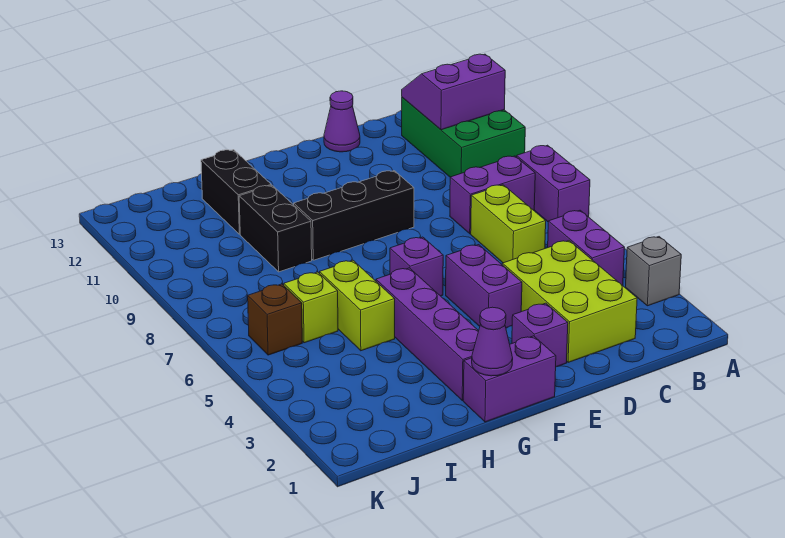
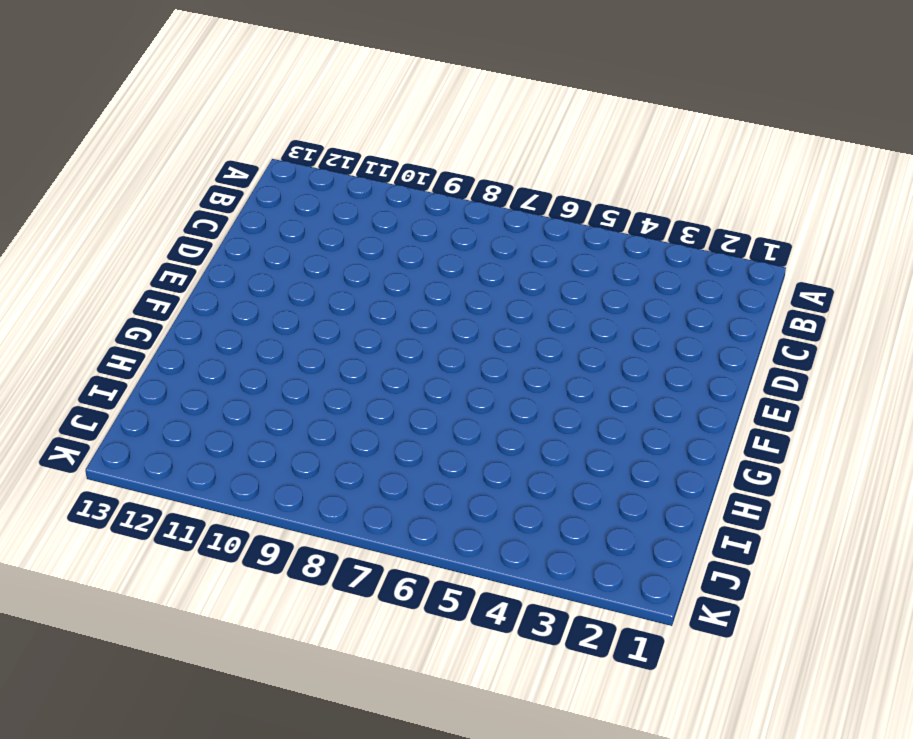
none -> grey 1x1 brick [626,237,681,306]
none -> purple 1x2 brick [517,145,590,222]
none -> green 2x3 brick [402,97,525,177]

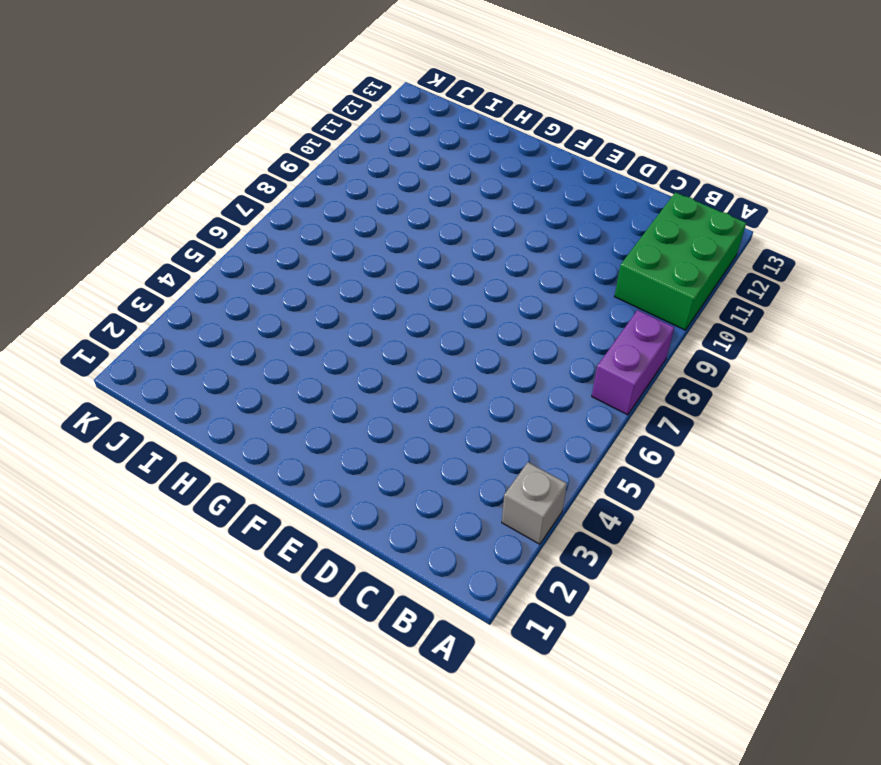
none -> purple 1x2 brick [548,210,625,286]
none -> purple 1x2 brick [450,156,535,234]
none -> lime 2x3 brick [502,241,637,362]

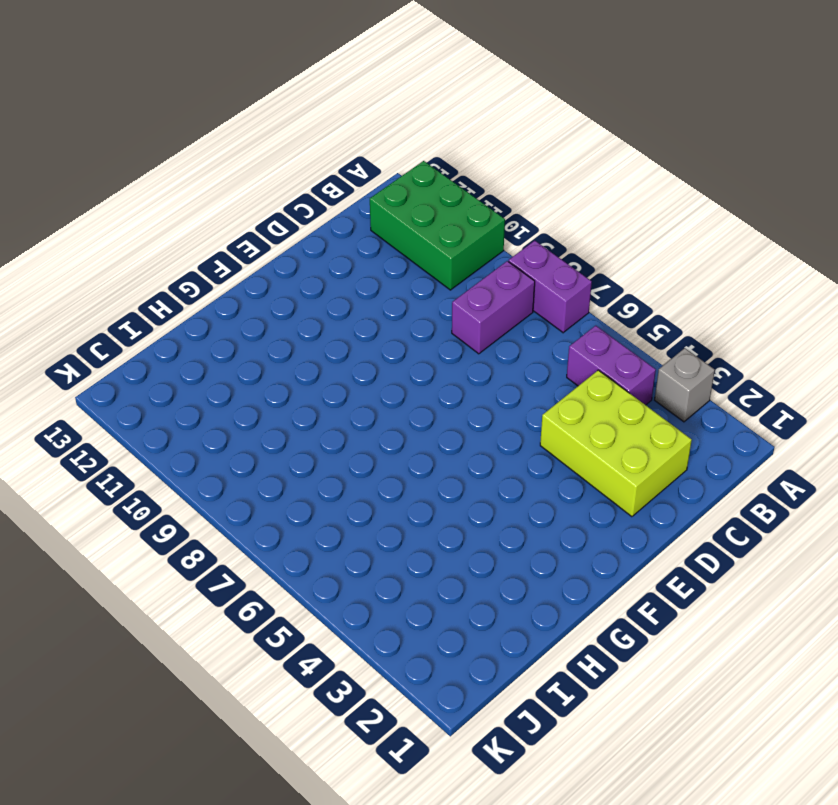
none -> lime 1x2 brick [471,185,546,263]
none -> purple 1x1 cone [324,91,360,152]
none -> purple 1x1 brick [512,303,568,367]

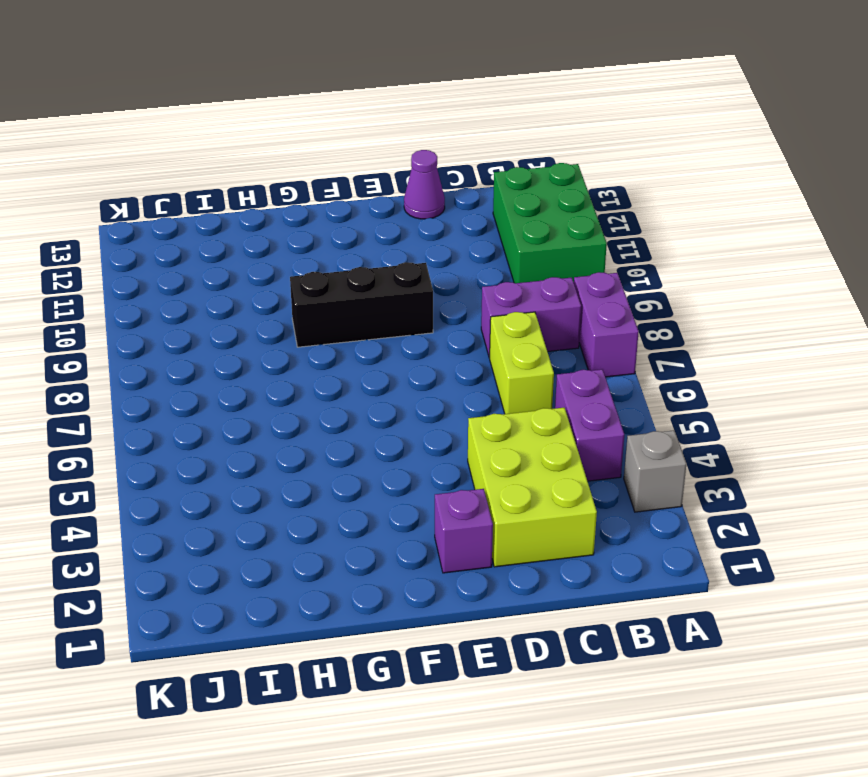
none -> purple 1x2 brick [446,245,522,328]
none -> purple 1x2 brick [463,336,556,422]
none -> purple 1x1 brick [390,237,443,296]

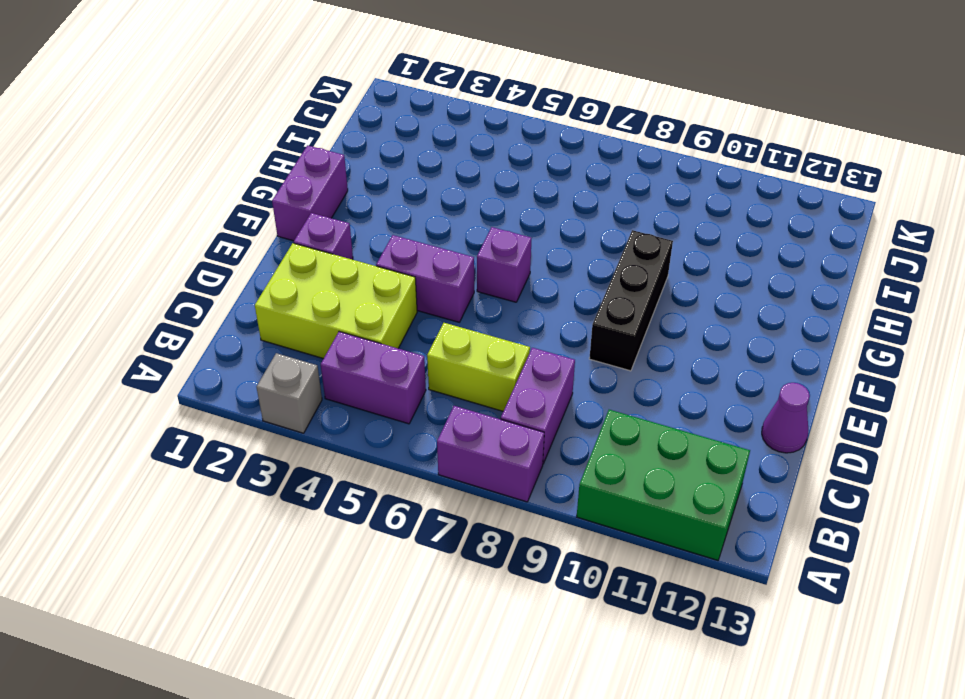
none -> purple 1x4 brick [376,268,478,400]
none -> lime 1x2 brick [319,260,395,351]
none -> black 1x2 brick [239,185,312,272]

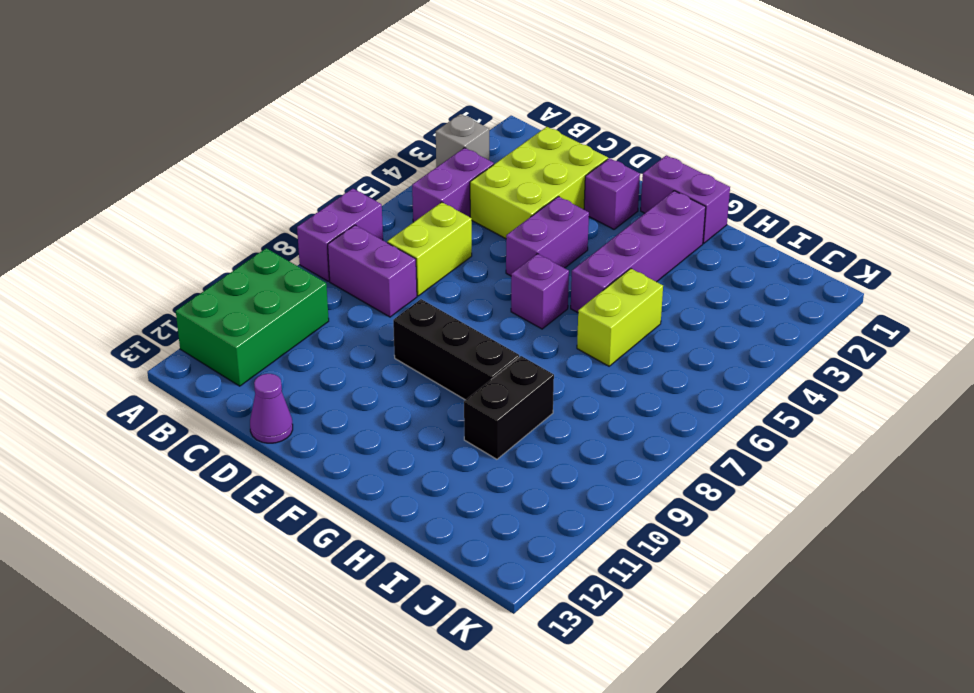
none -> black 1x2 brick [201,150,271,234]
none -> lime 1x1 brick [284,272,338,343]
none -> brown 1x1 brick [248,284,302,355]

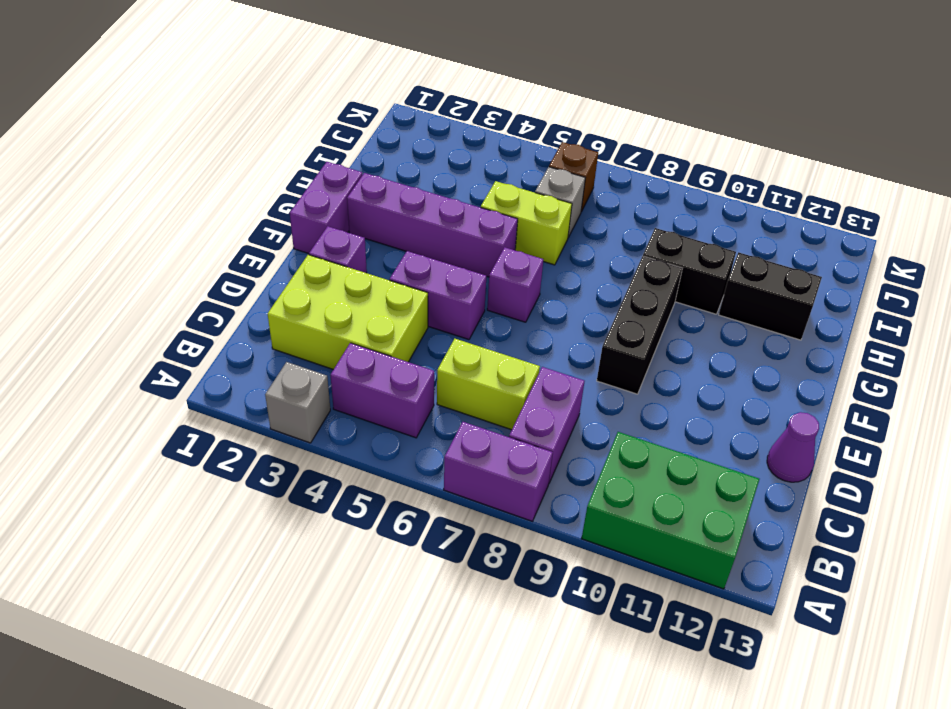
grey 1x1 brick [535,167,585,237] -> lime 1x1 brick [284,272,338,343]
none -> purple 2x2 slope [402,54,505,130]
none -> purple 1x1 cone [472,307,513,376]

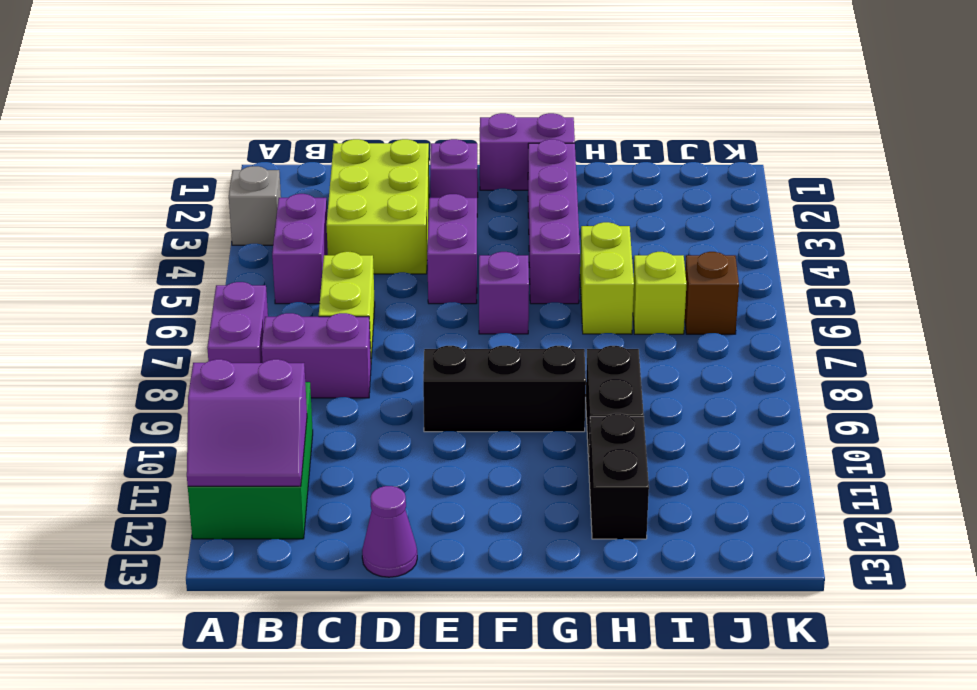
none -> purple 1x1 cone [472,307,513,376]

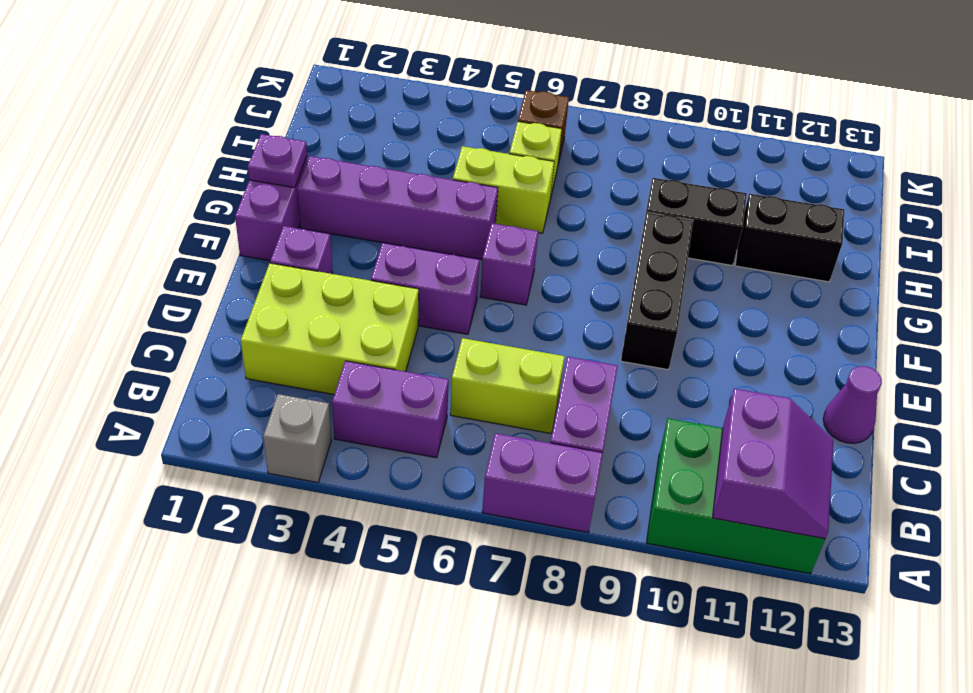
purple 1x1 plate [248,134,307,188] -> purple 1x1 cone [472,307,513,376]

